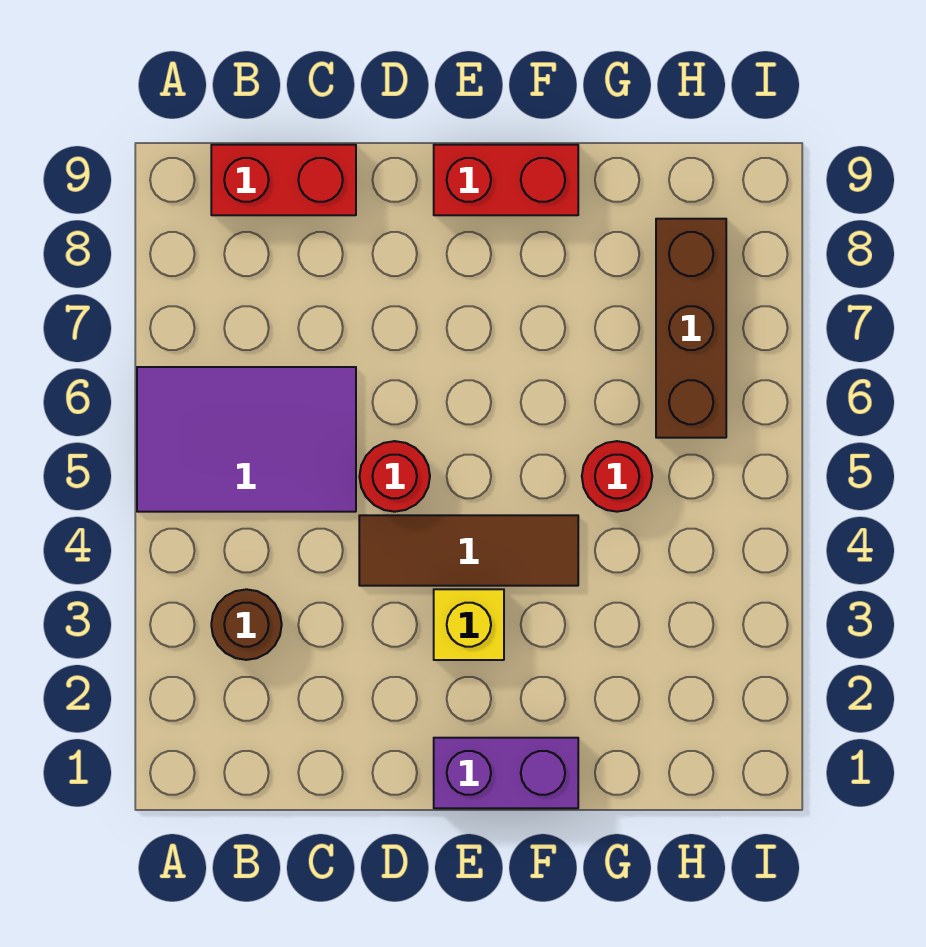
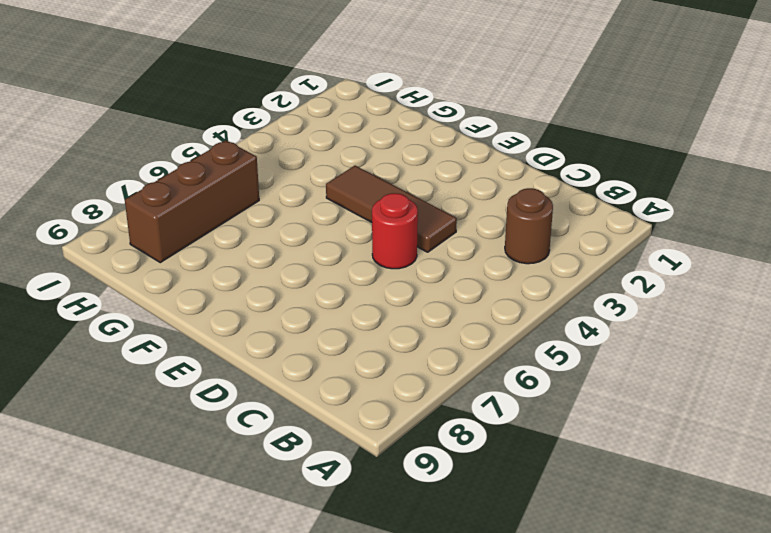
none -> purple 2x3 tile [137,367,356,512]
none -> red 1x2 brick [211,145,356,215]

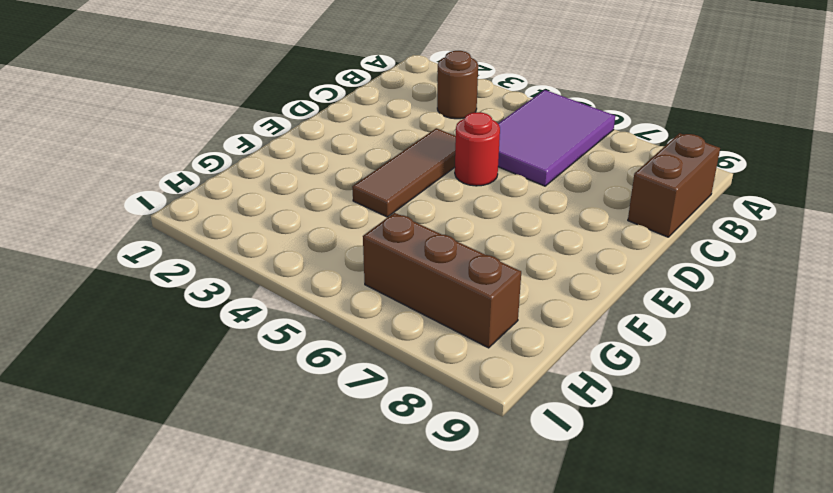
brown 1x2 brick [628,133,720,237] -> red 1x2 brick [211,145,356,215]
none -> purple 1x2 brick [434,738,578,808]
none -> yellow 1x1 brick [434,589,504,660]

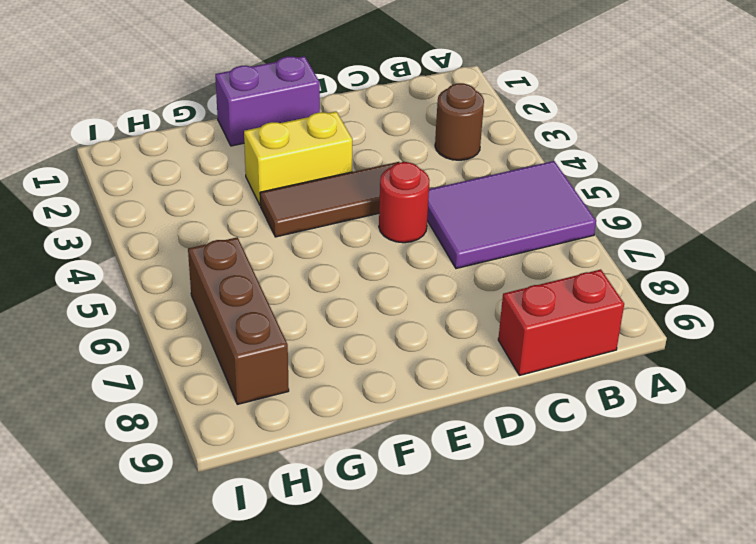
yellow 1x2 brick [244,112,352,205] -> yellow 1x1 brick [434,589,504,660]
none -> red 1x2 brick [434,145,578,215]
none -> red 1x1 round brick [582,441,652,512]

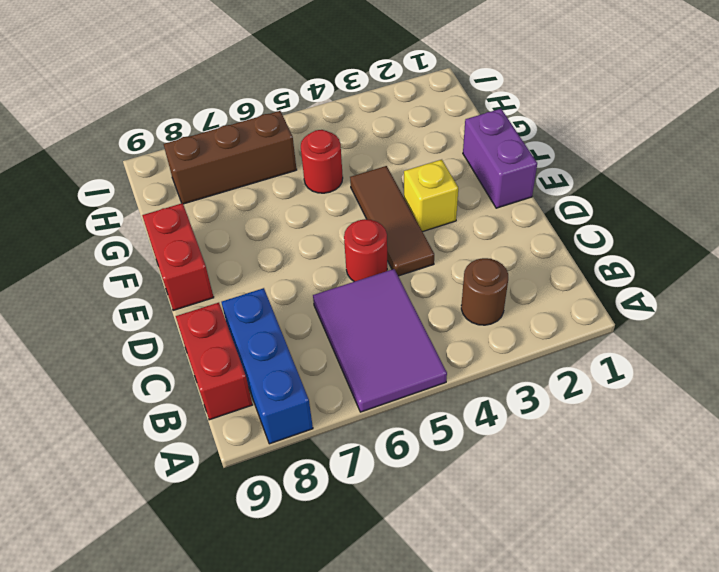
blue 1x3 brick [221,288,313,444] -> none

